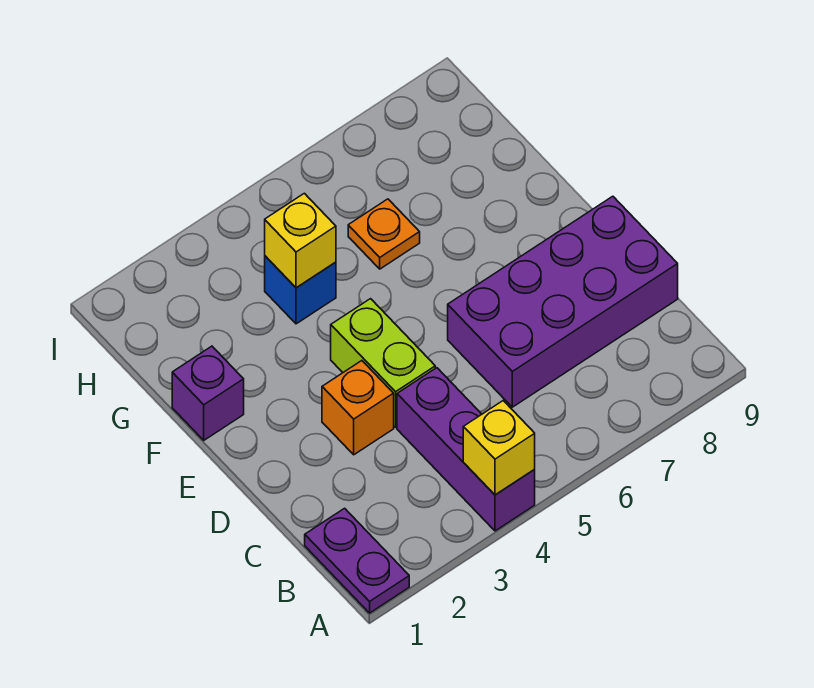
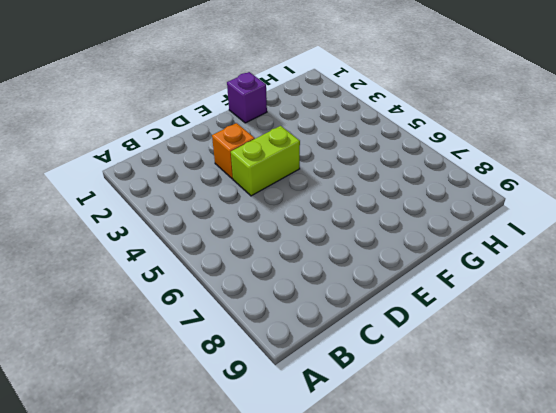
none -> purple 1x2 plate [305,508,409,613]
none -> purple 1x3 brick [397,368,535,531]

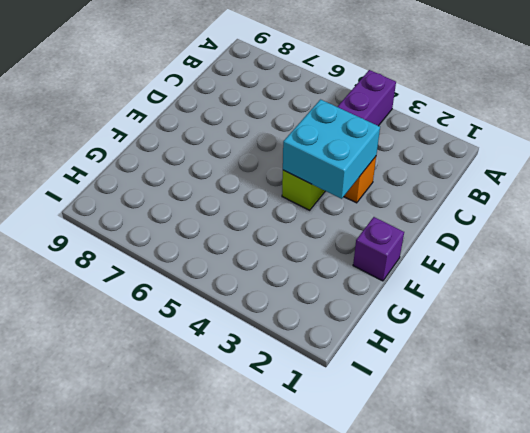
cyan 2x2 brick [283,100,380,199] -> none
none -> purple 1x2 plate [305,508,409,613]
none -> purple 2x4 brick [448,196,678,407]

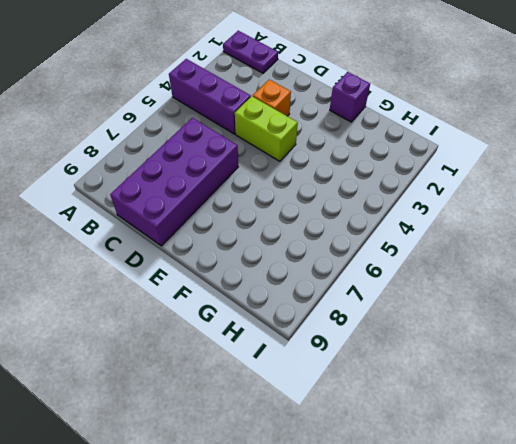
none -> blue 1x1 brick [265,256,336,324]
none -> orange 1x1 plate [348,199,420,269]

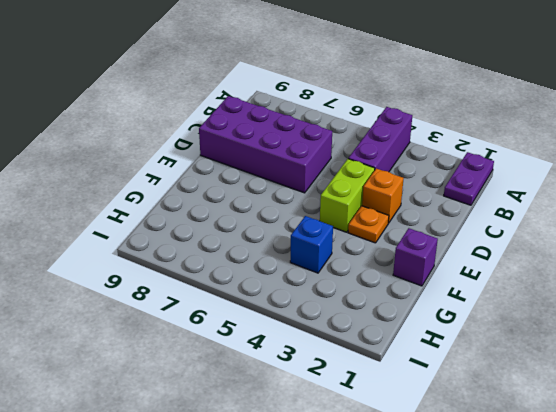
orange 1x1 plate [348,206,389,243] -> orange 1x1 plate moved to [348,199,420,269]
none -> yellow 1x1 brick [463,401,535,495]
none -> yellow 1x1 brick [265,193,336,288]

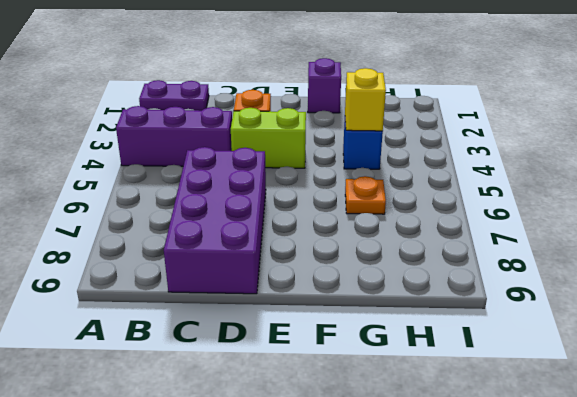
none -> yellow 1x1 brick [463,401,535,495]

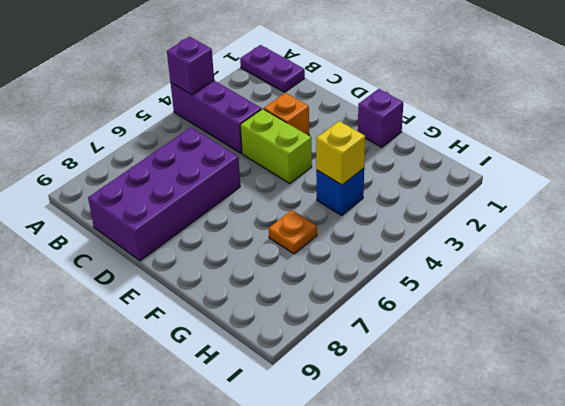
purple 1x1 brick [167,37,214,95] -> yellow 1x1 brick [463,401,535,495]

